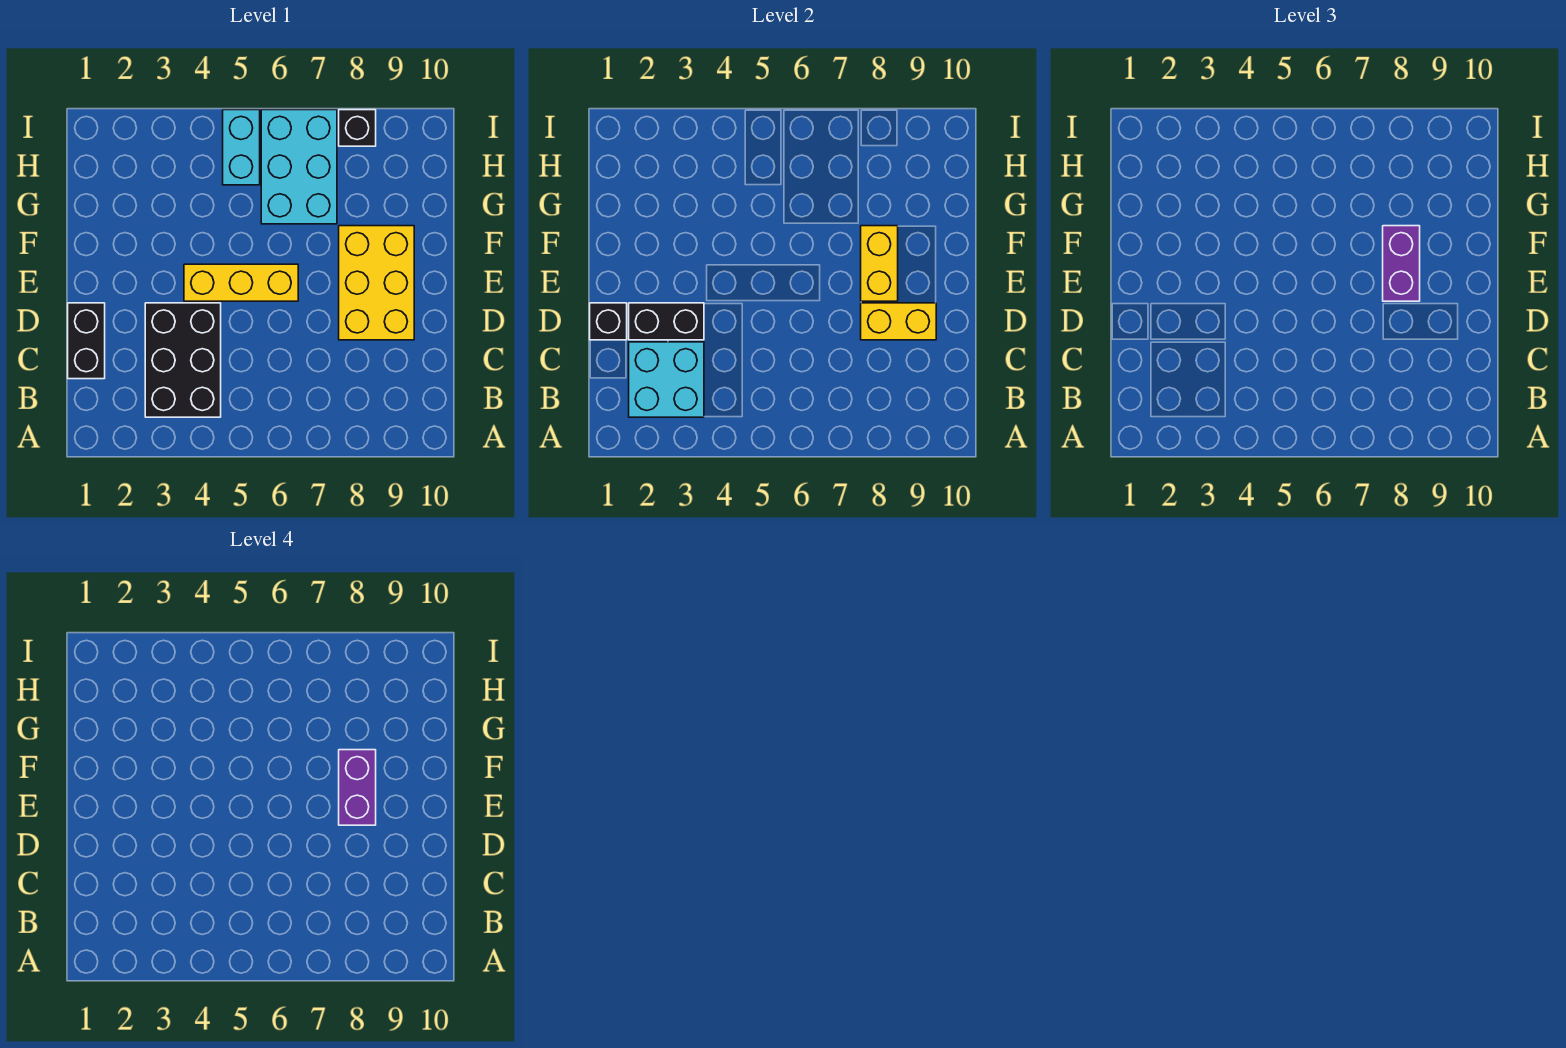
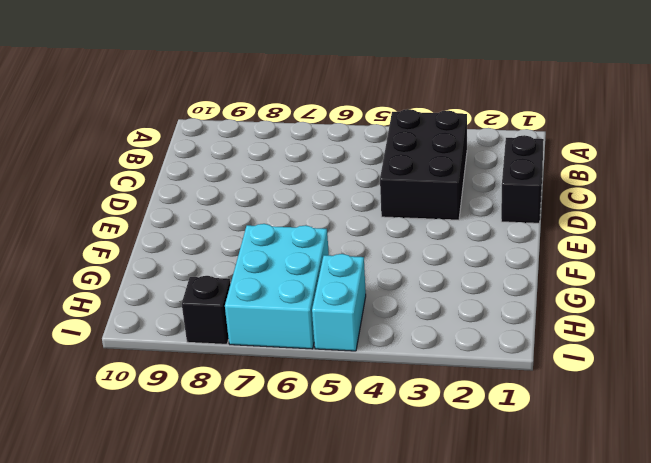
none -> yellow 2x3 brick [339,226,414,340]
none -> yellow 1x3 brick [184,264,298,301]
none -> cyan 2x2 brick [629,342,704,417]

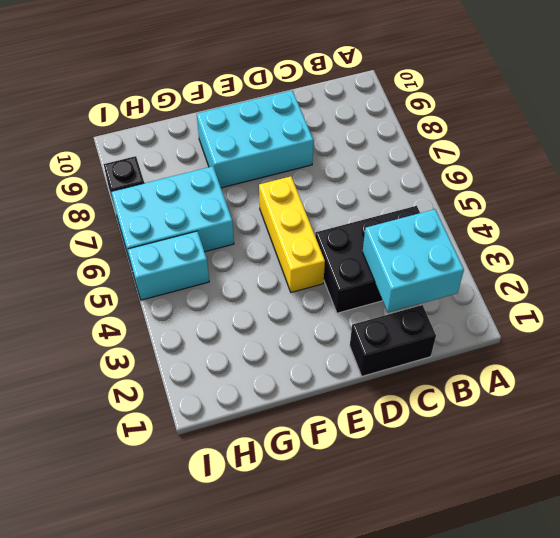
cyan 2x3 brick [197,90,313,188] -> yellow 2x3 brick [339,226,414,340]
none -> black 1x1 brick [590,303,627,340]
none -> black 1x2 brick [629,303,704,340]
none -> yellow 1x2 brick [861,303,936,340]

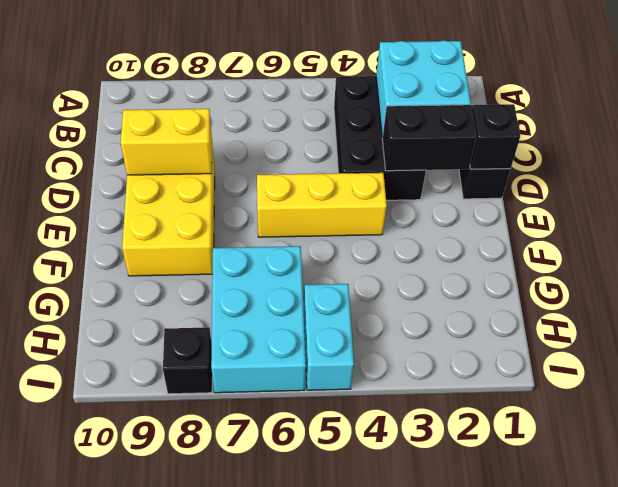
none -> yellow 1x2 brick [861,226,898,301]
none -> purple 1x2 brick [1383,226,1420,301]
none -> purple 1x2 brick [339,750,376,825]

